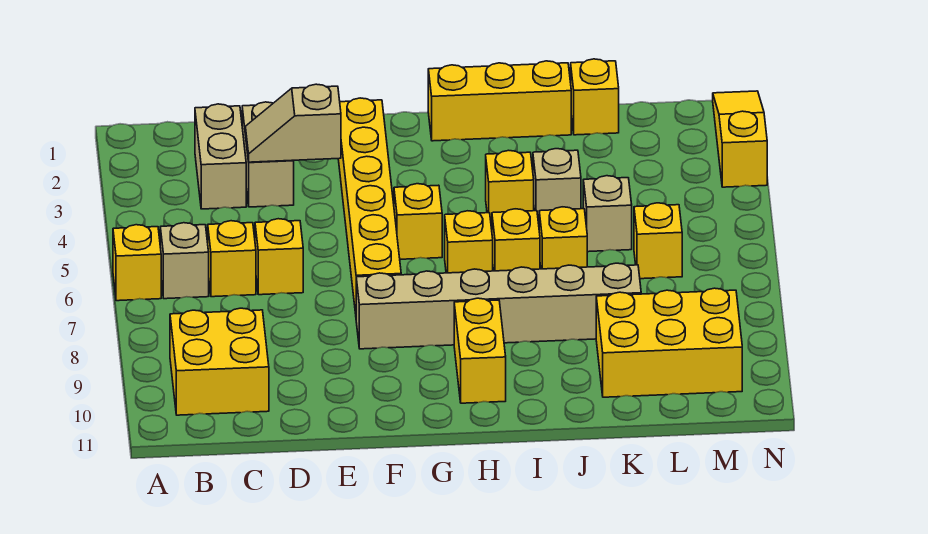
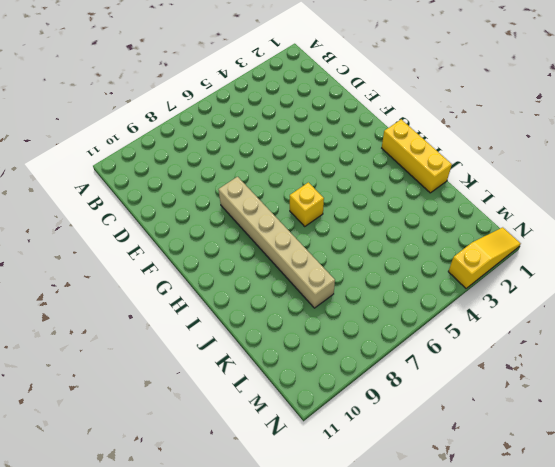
none -> yellow 1x1 brick [113,225,161,301]
none -> tan 1x1 brick [160,223,209,299]
none -> yellow 2x2 brick [170,308,269,415]

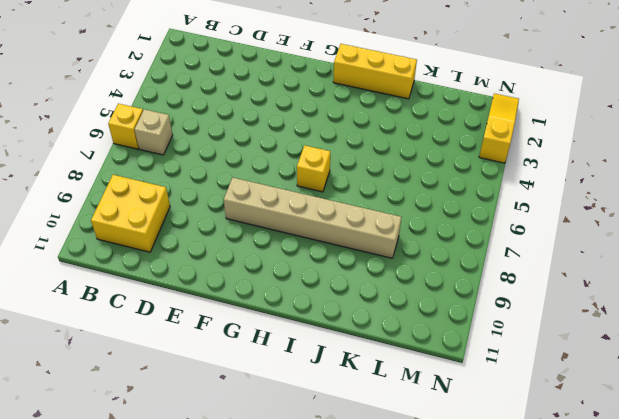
none -> tan 1x2 brick [195,104,246,209]
none -> yellow 1x1 brick [208,221,256,297]
none -> tan 1x2 brick [242,102,294,207]

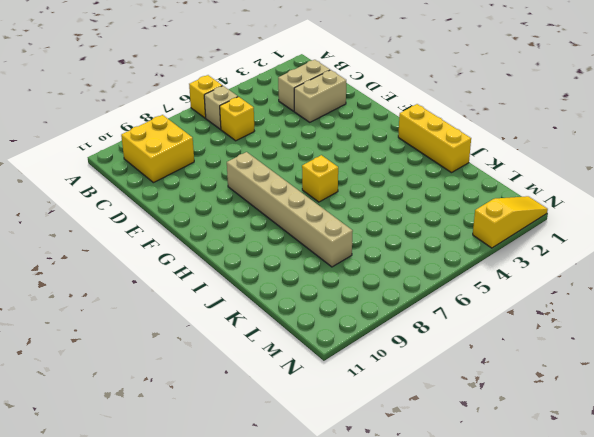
none -> yellow 1x1 brick [255,219,303,295]
none -> yellow 1x6 brick [338,98,401,314]
none -> yellow 1x1 brick [394,184,442,259]

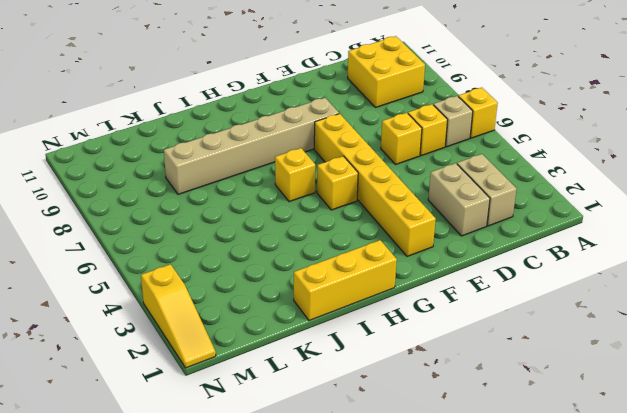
none -> yellow 1x2 brick [454,298,506,403]
none -> yellow 1x1 brick [486,150,534,226]
none -> yellow 1x1 brick [492,209,540,271]

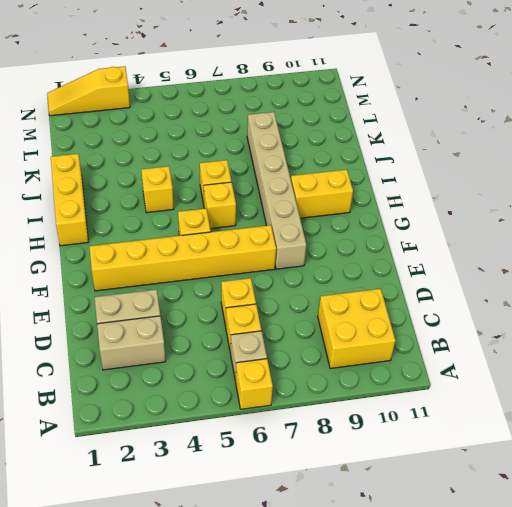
none -> tan 1x1 brick [533,149,581,224]
none -> yellow 1x1 brick [539,207,587,269]
none -> yellow 1x1 brick [571,59,619,135]

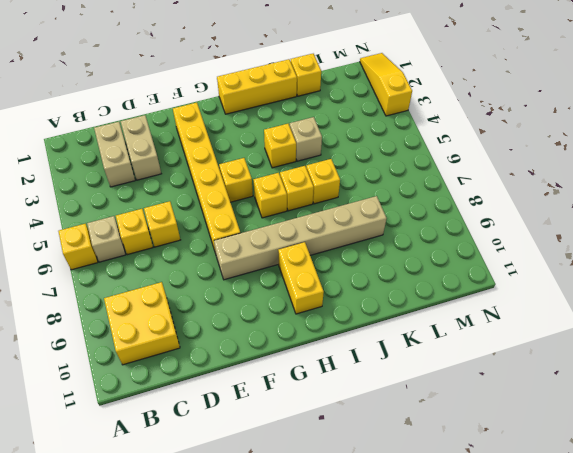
none -> tan 1x1 brick [583,176,632,252]
none -> yellow 2x3 brick [596,288,742,397]
none -> yellow 1x1 brick [634,203,682,279]

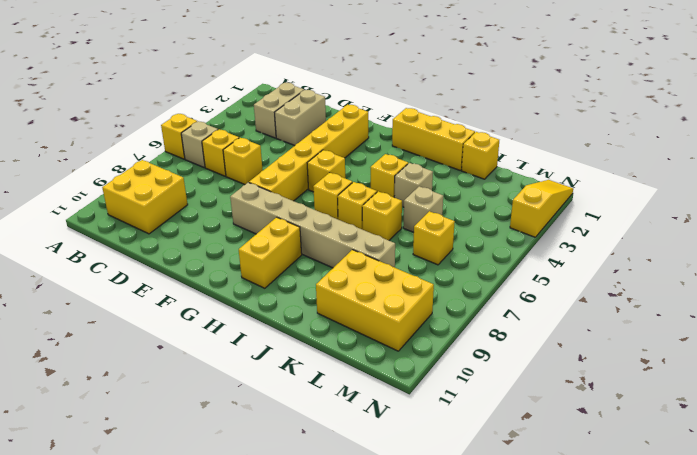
none -> tan 1x2 slope [245,84,341,162]

